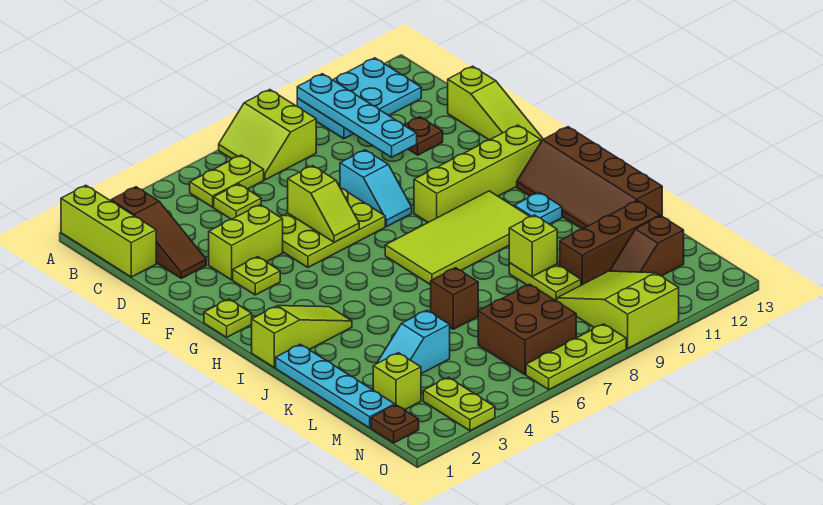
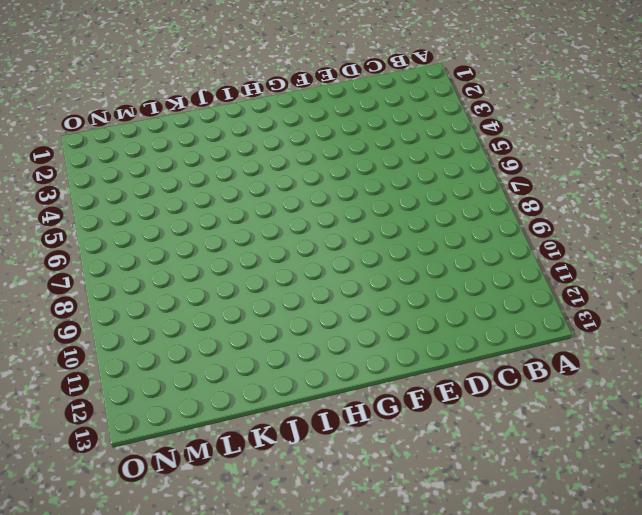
none -> lime 1x3 brick [61,185,156,277]
none -> lime 2x2 slope [219,90,316,180]
none -> cyan 2x3 plate [297,58,421,139]
none -> brown 1x3 slope [111,187,206,278]

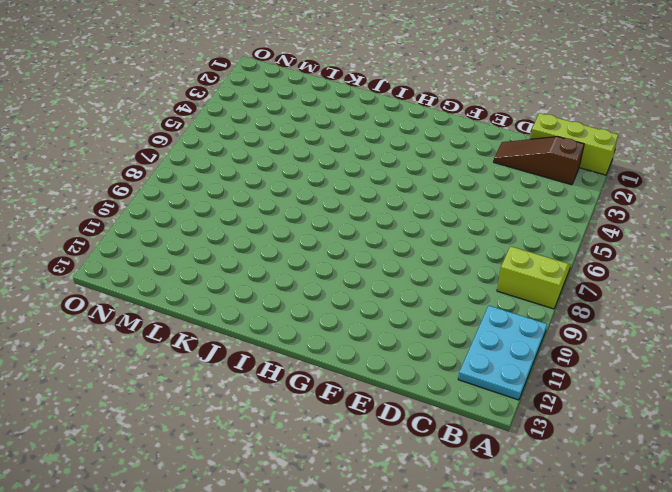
none -> lime 1x2 plate [190,155,264,207]
none -> lime 1x1 plate [214,184,261,219]
none -> brown 1x1 plate [404,117,443,155]
none -> lime 1x3 slope [448,66,543,141]

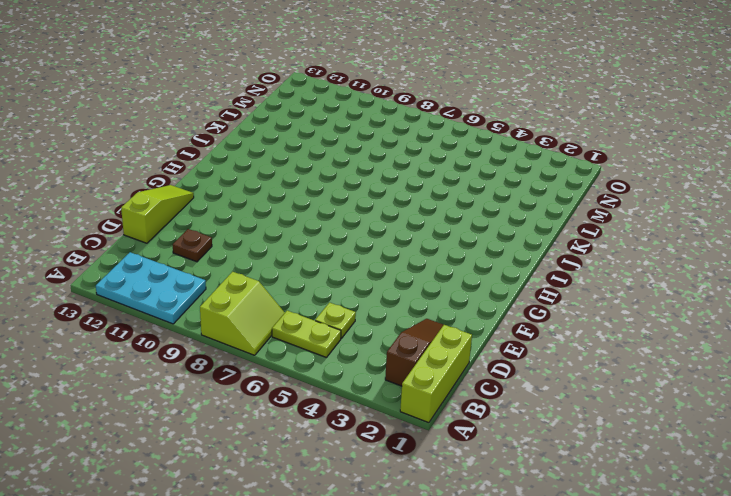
none -> lime 1x2 brick [209,205,283,280]
none -> lime 2x3 plate [280,188,385,268]
none -> cyan 1x2 slope [340,150,412,226]
none -> lime 1x1 plate [233,257,280,295]

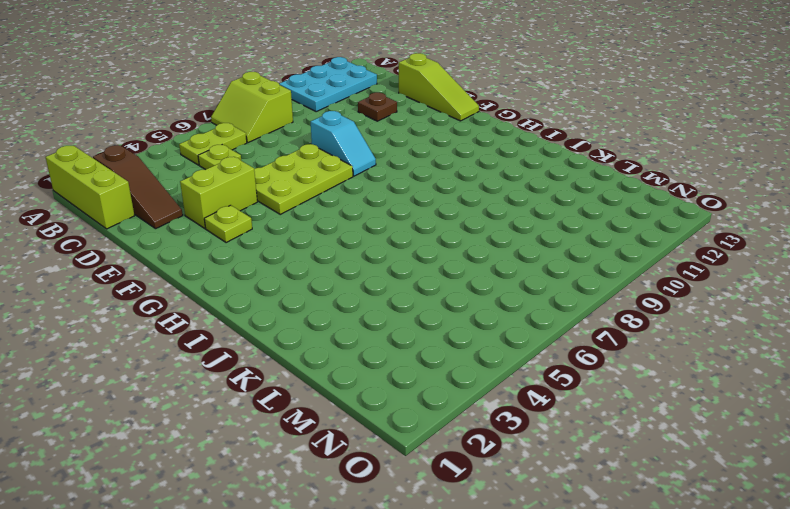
none -> lime 1x1 plate [204,299,252,337]
none -> lime 1x4 brick [414,125,541,222]
none -> lime 2x4 tile [385,191,530,285]
none -> brown 2x4 slope [517,127,662,229]

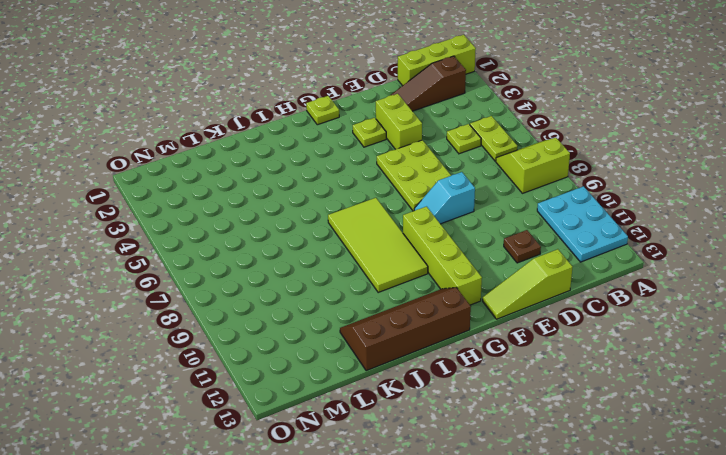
none -> lime 1x3 slope [252,306,352,368]
none -> cyan 1x1 plate [514,192,562,224]
none -> cyan 1x4 plate [276,344,395,428]
none -> brown 1x1 brick [431,268,478,329]

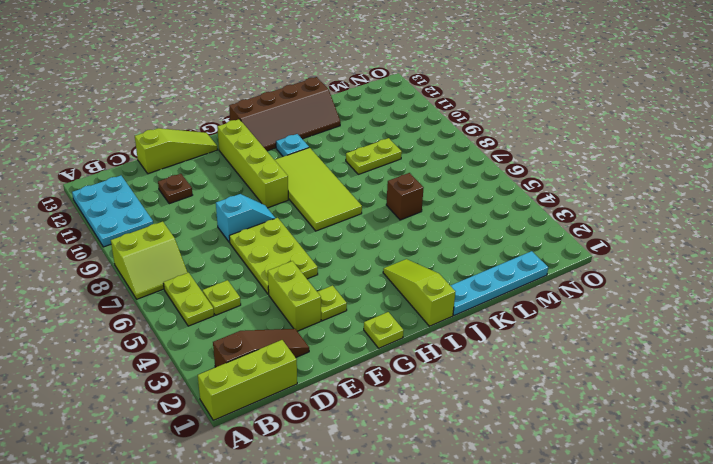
none -> cyan 1x2 slope [377,310,450,374]
none -> brown 1x3 brick [560,201,660,285]
none -> lime 1x1 brick [373,353,421,410]
none -> brown 2x2 brick [478,284,576,375]

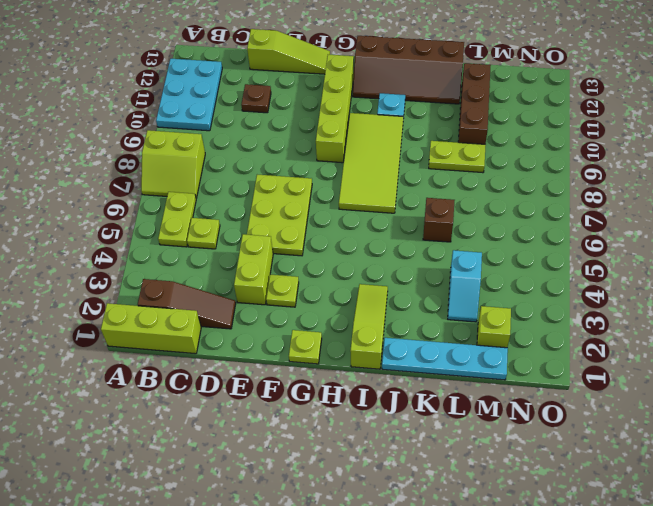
none -> cyan 1x2 slope [340,150,412,226]
none -> brown 2x2 brick [478,284,576,375]
none -> lime 2x3 slope [557,271,679,349]
none -> brown 1x2 slope [610,216,684,276]

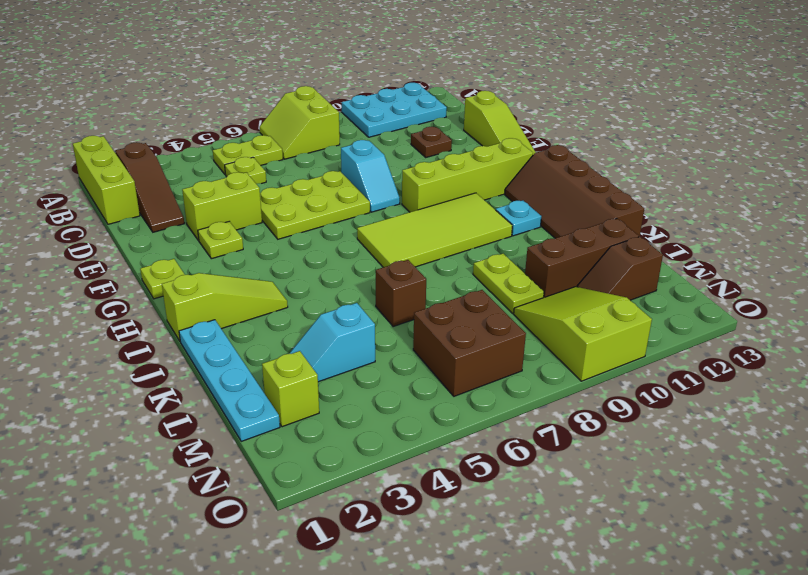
none -> brown 1x1 plate [371,405,419,443]
none -> lime 1x2 plate [423,377,495,431]
none -> lime 1x3 plate [526,324,626,390]
none -> cyan 1x4 plate [297,74,417,157]

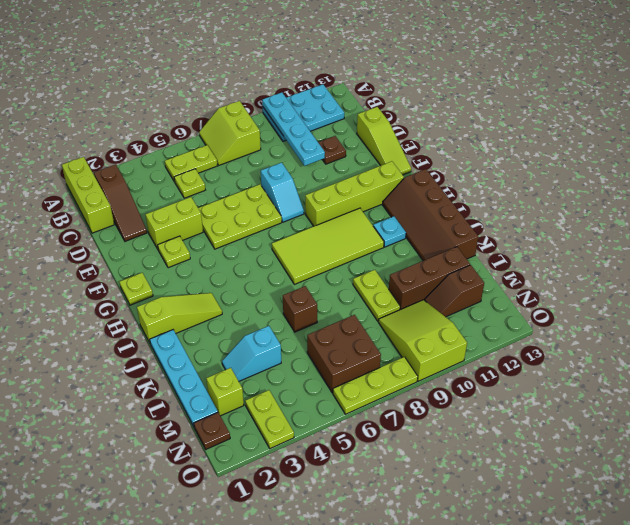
none -> lime 1x2 slope [288,166,359,242]
none -> lime 1x1 brick [509,215,557,277]

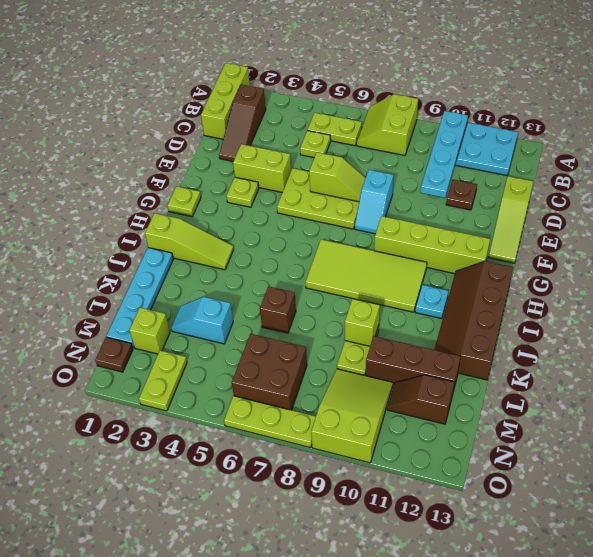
lime 1x2 slope [309,152,365,202] -> lime 1x2 slope turned to [288,166,359,242]

